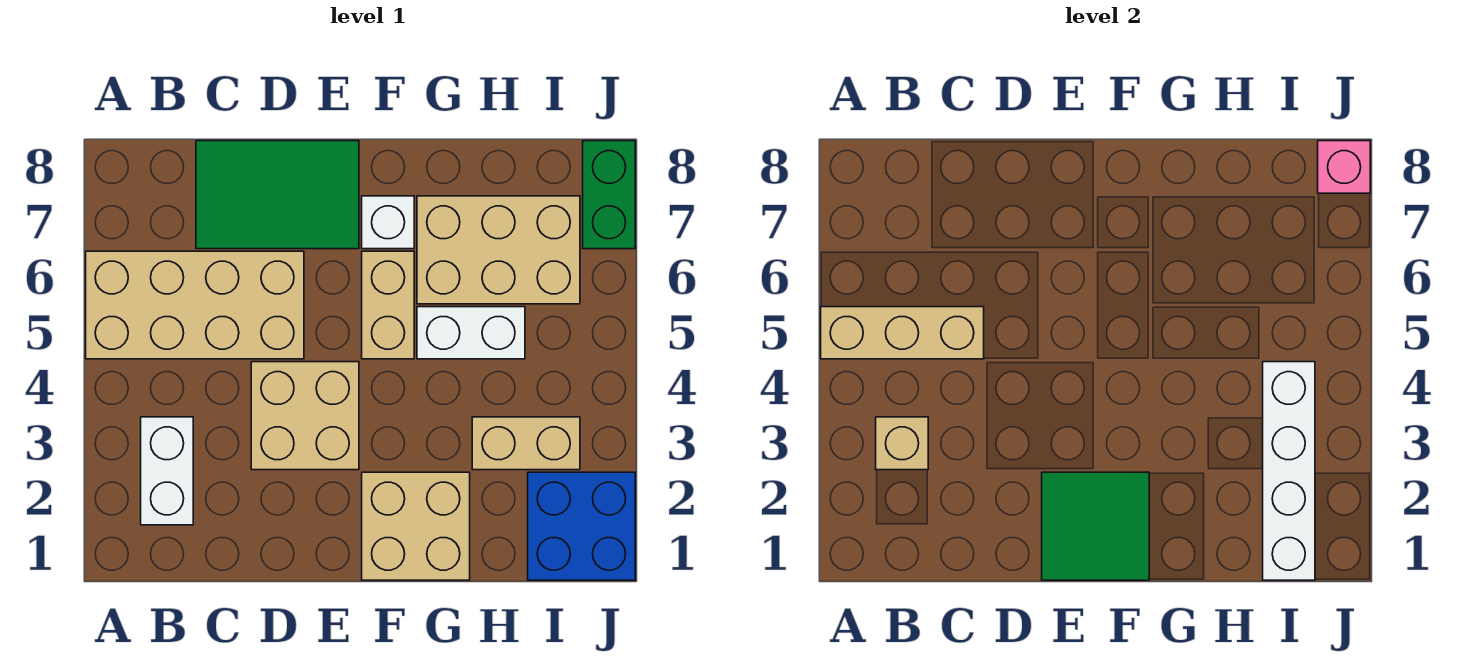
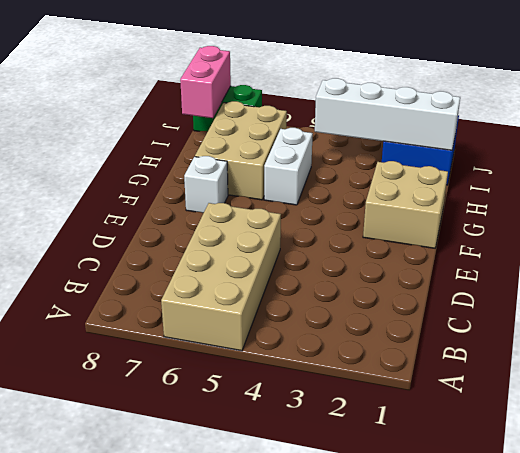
pink 1x2 brick [180,46,231,118] -> pink 1x1 brick [1318,141,1370,193]
none -> white 1x2 brick [141,417,193,525]
none -> green 2x3 tile [196,141,359,249]
none -> tan 2x2 brick [251,362,359,470]

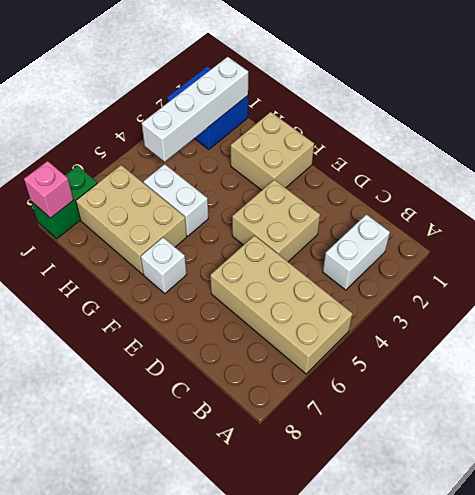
none -> green 2x3 tile [196,141,359,249]
none -> tan 1x2 brick [362,251,414,359]
none -> tan 1x2 brick [472,417,580,470]

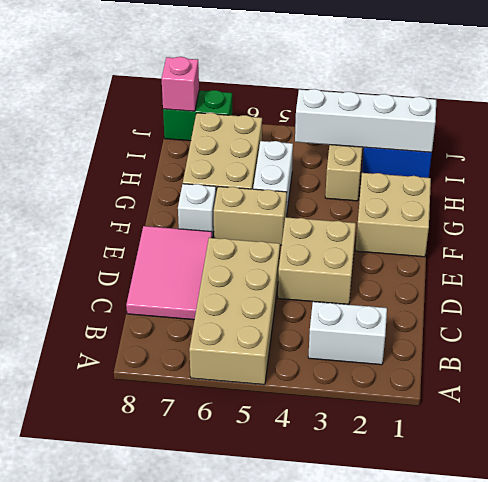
pink 2x3 tile [126,226,212,320] -> green 2x3 tile [196,141,359,249]
none -> tan 1x3 brick [821,307,984,359]
none -> tan 1x1 brick [876,417,928,470]
none -> green 2x2 tile [1042,472,1149,580]

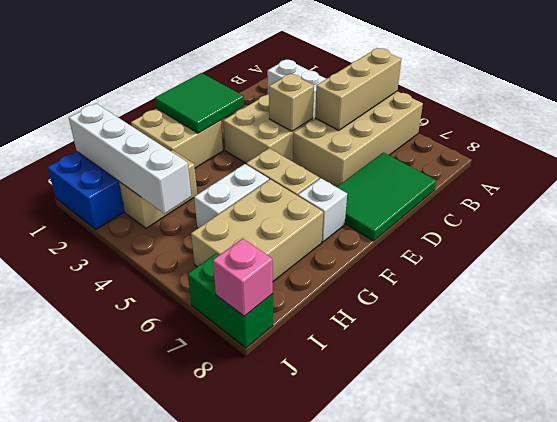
tan 1x1 brick [269,74,314,131] -> tan 1x1 brick moved to [876,417,928,470]

